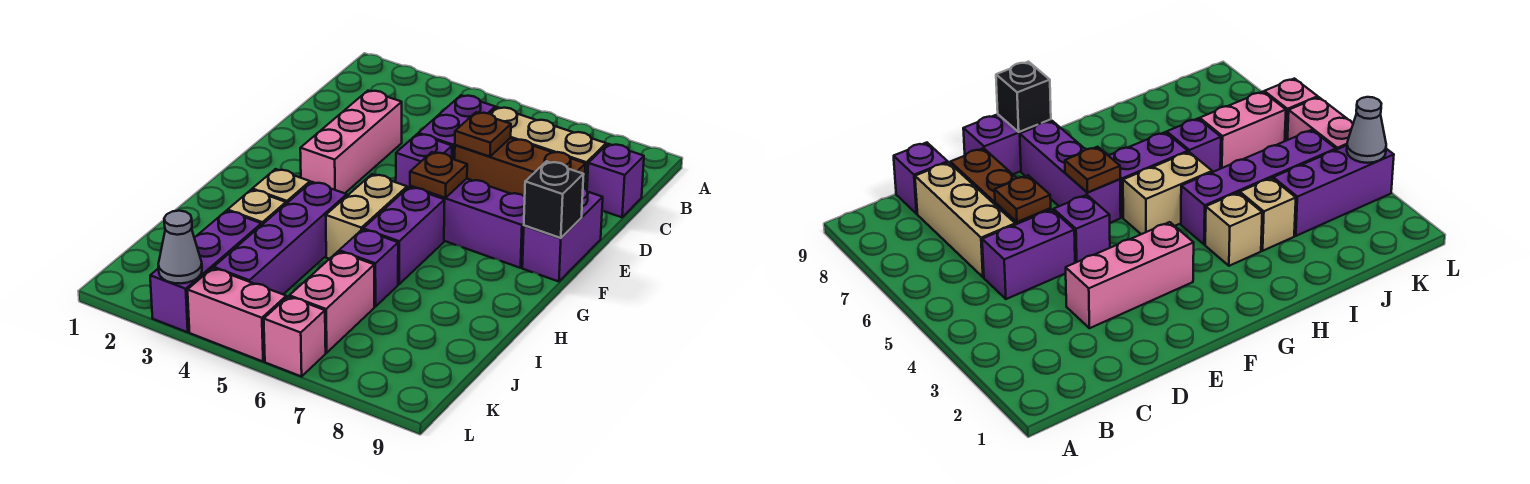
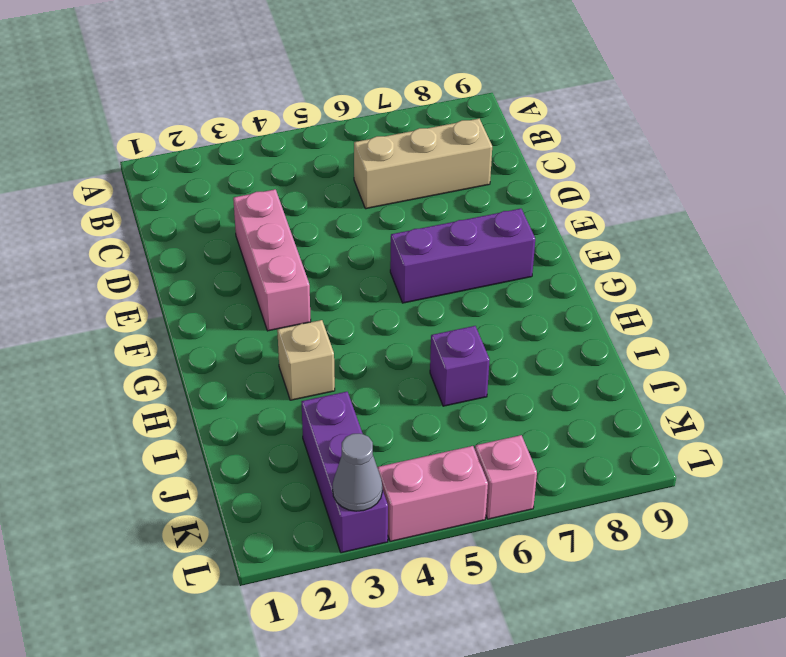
none -> purple 1x2 brick [418,95,495,160]
none -> purple 1x1 brick [587,144,644,217]
none -> brown 1x3 brick [455,138,585,196]

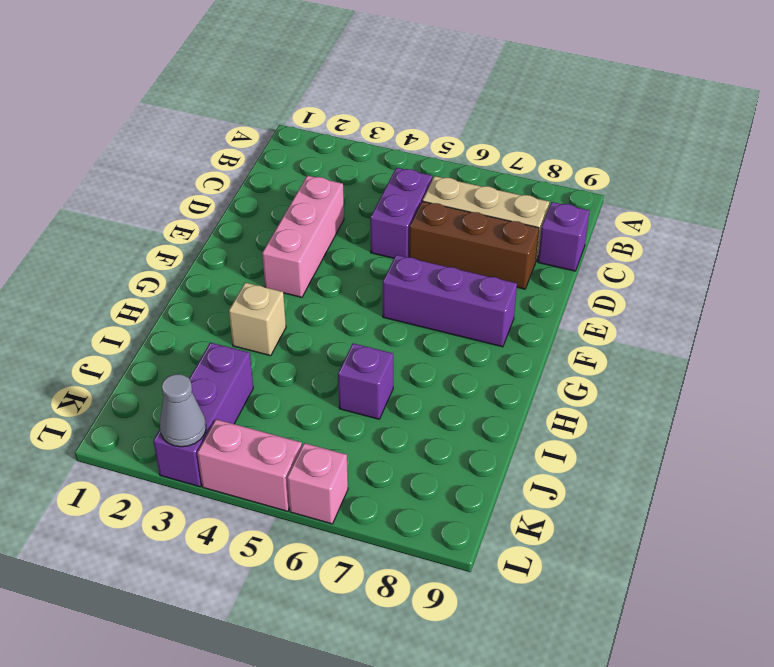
none -> purple 1x1 brick [396,134,452,188]
none -> purple 1x2 brick [522,188,603,282]
none -> tan 1x2 brick [326,174,407,259]

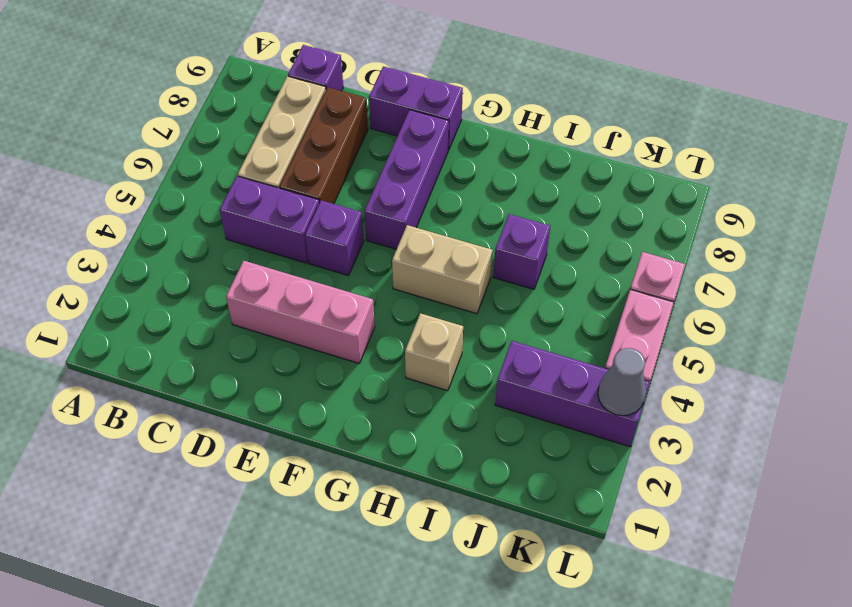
none -> purple 1x2 brick [363,187,445,284]
none -> purple 1x4 brick [214,182,347,294]
none -> tan 1x1 brick [228,190,286,225]

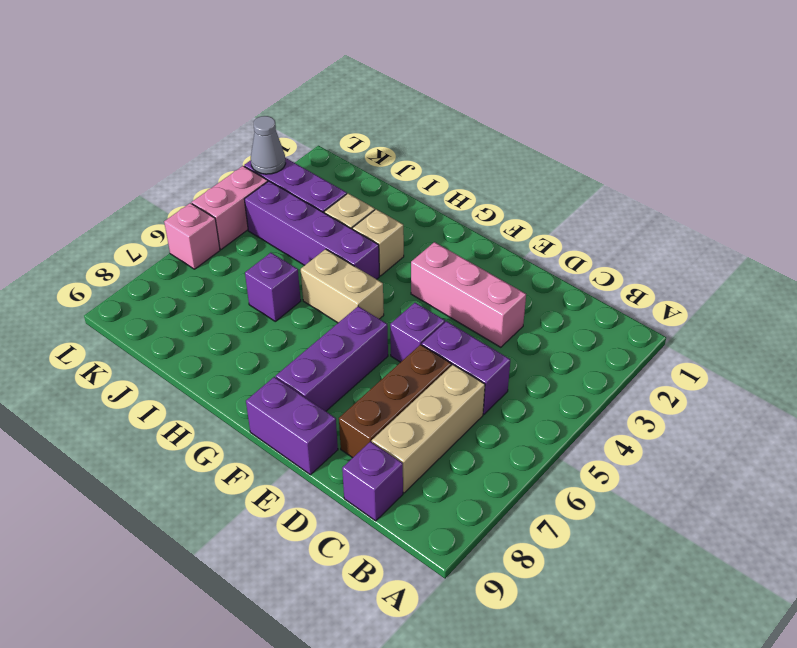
none -> purple 1x2 brick [363,187,445,284]
none -> pink 1x2 brick [289,251,374,353]
none -> brown 1x1 plate [455,112,511,157]

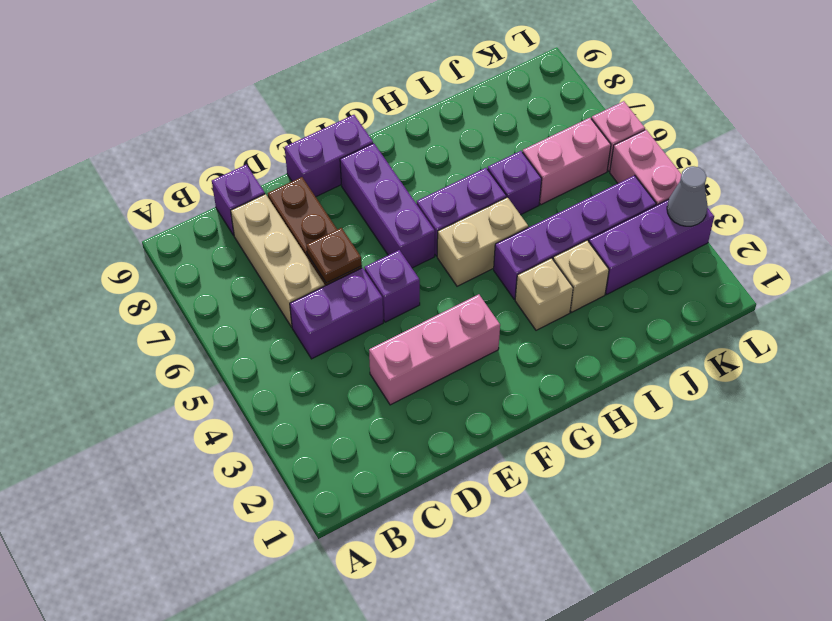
none -> brown 1x1 plate [410,152,467,198]
none -> black 1x1 brick [524,161,584,238]

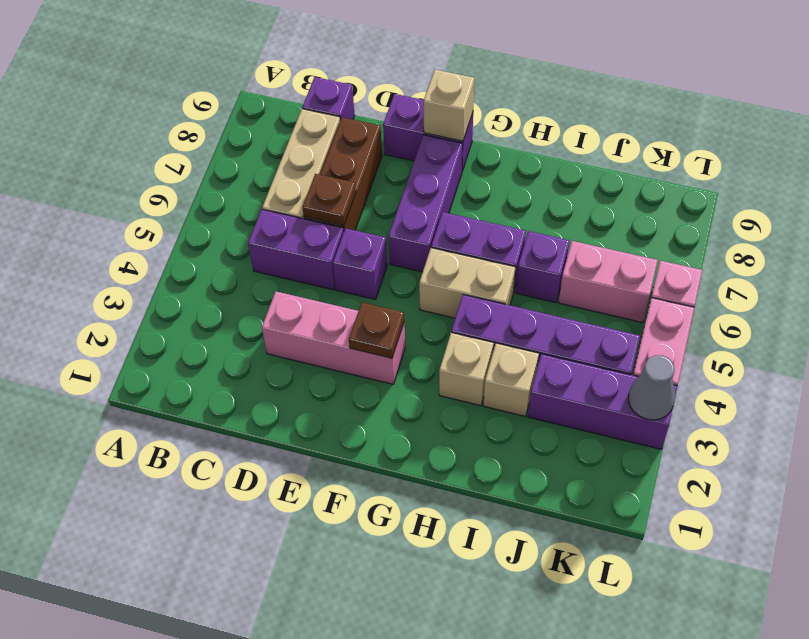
brown 1x1 plate [349,303,404,358] -> brown 1x1 plate moved to [410,152,467,198]
tan 1x1 brick [424,70,474,141] -> black 1x1 brick [524,161,584,238]

